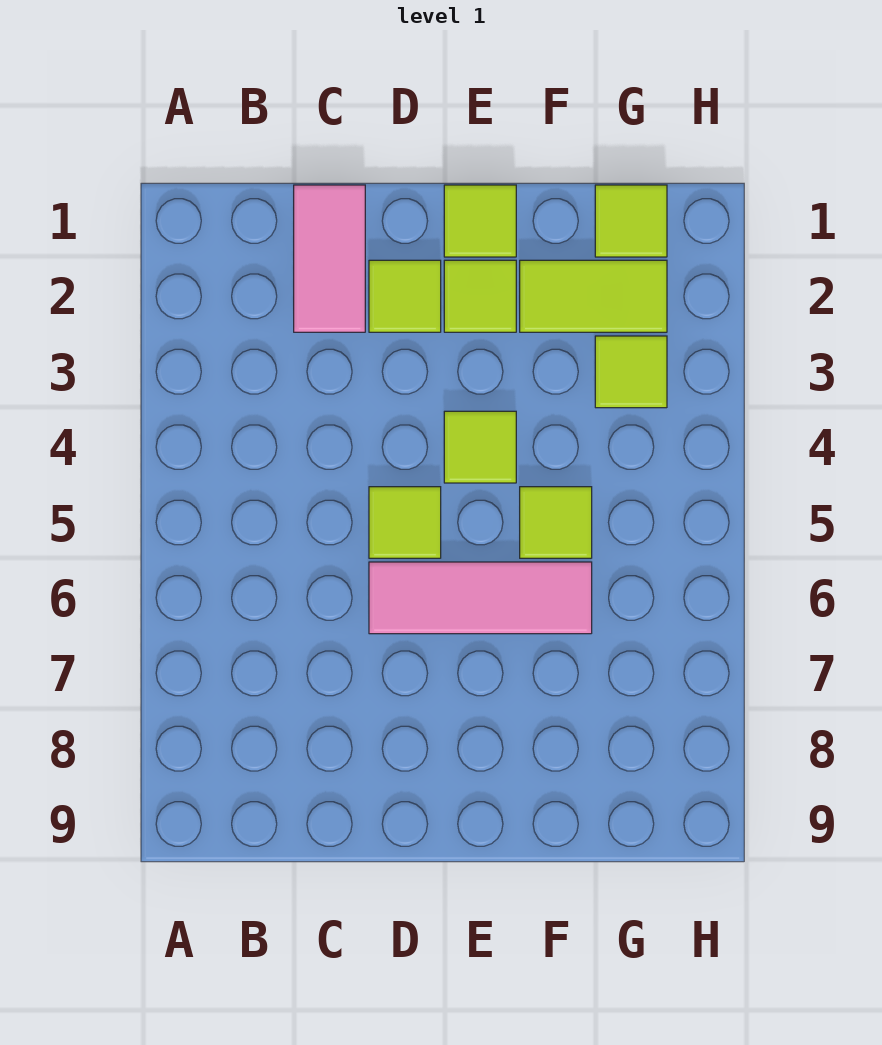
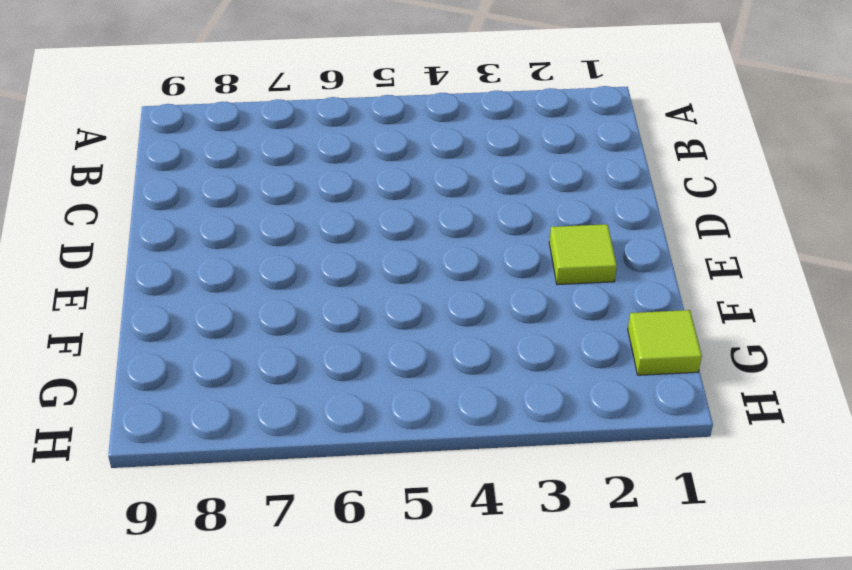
none -> pink 1x2 tile [294,185,365,332]
none -> lime 1x1 tile [369,260,441,332]

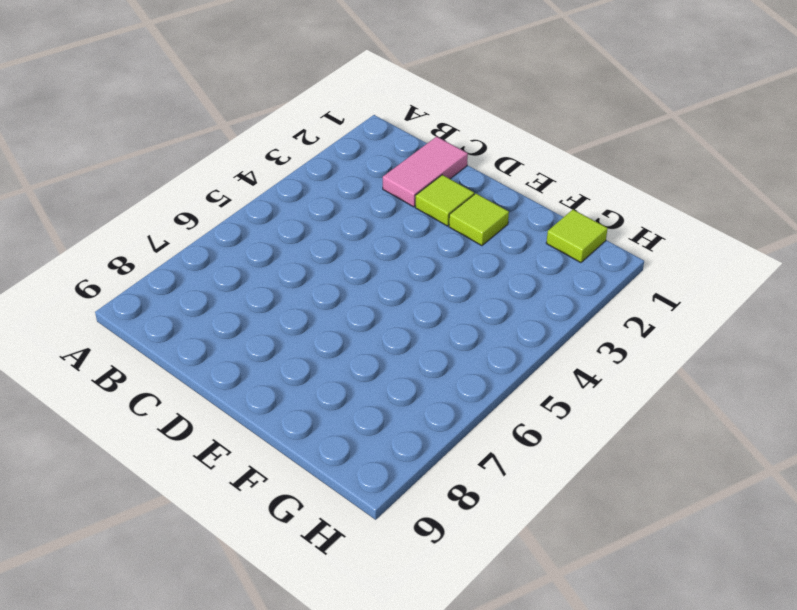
none -> lime 1x1 tile [369,487,441,558]
none -> pink 1x3 tile [369,562,592,634]

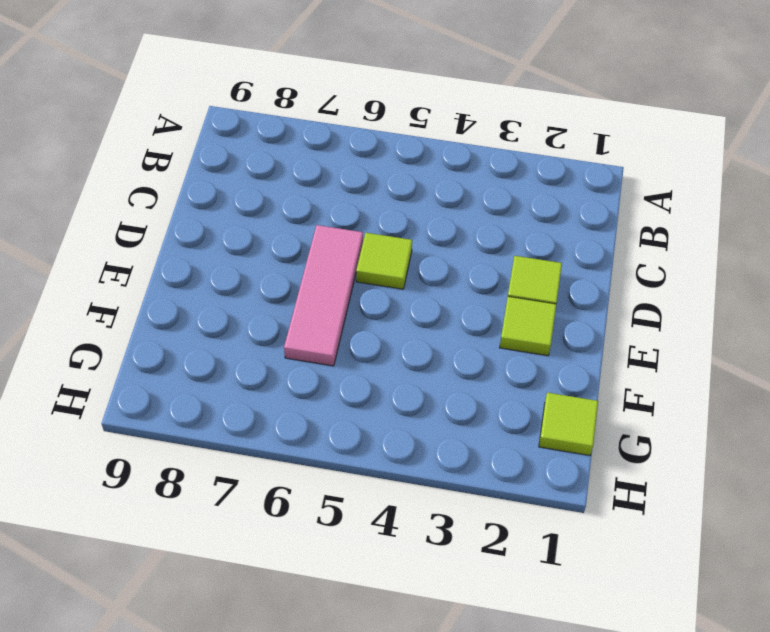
none -> pink 1x2 tile [294,185,365,332]
none -> lime 1x1 tile [444,185,516,257]

